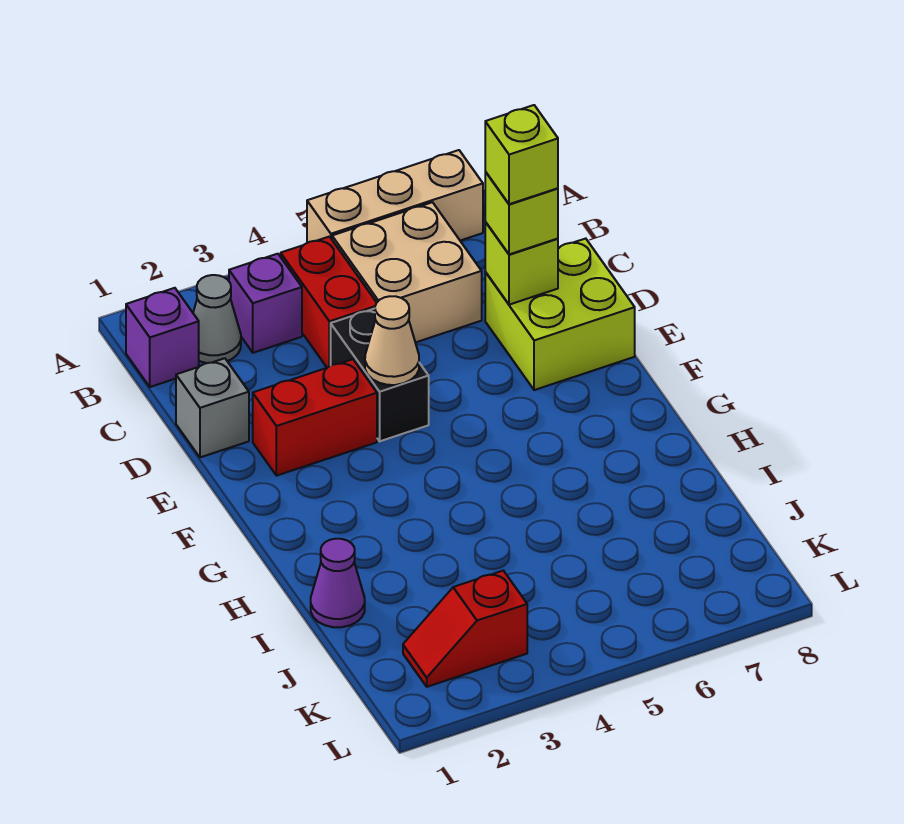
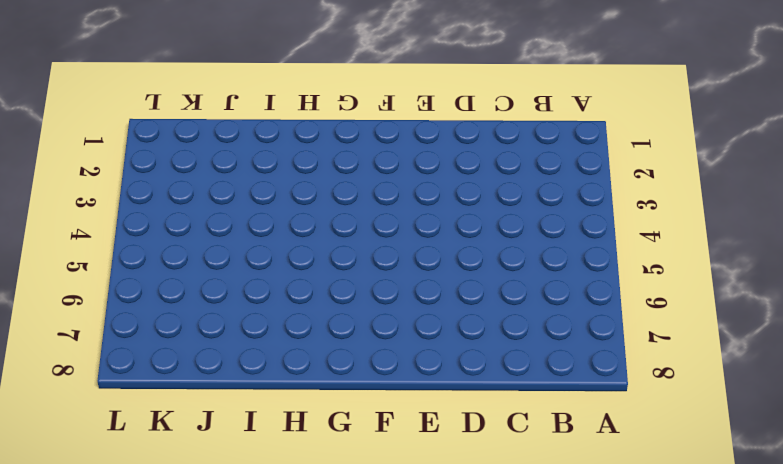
none -> tan 1x3 brick [307,150,483,243]
none -> purple 1x1 brick [126,288,199,387]
none -> grey 1x1 cone [193,275,241,363]

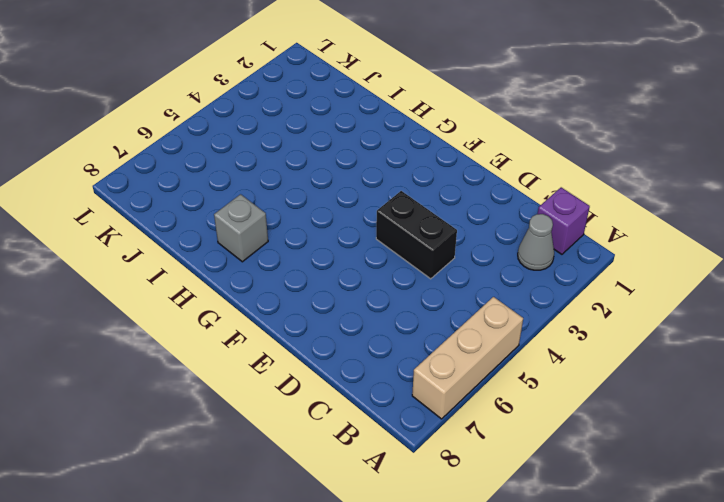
grey 1x1 brick [214,194,268,262] -> grey 1x1 brick moved to [176,358,249,457]
none -> purple 1x1 brick [229,254,302,353]
none -> red 1x2 brick [281,237,377,368]
none -> tan 2x2 brick [332,202,482,343]

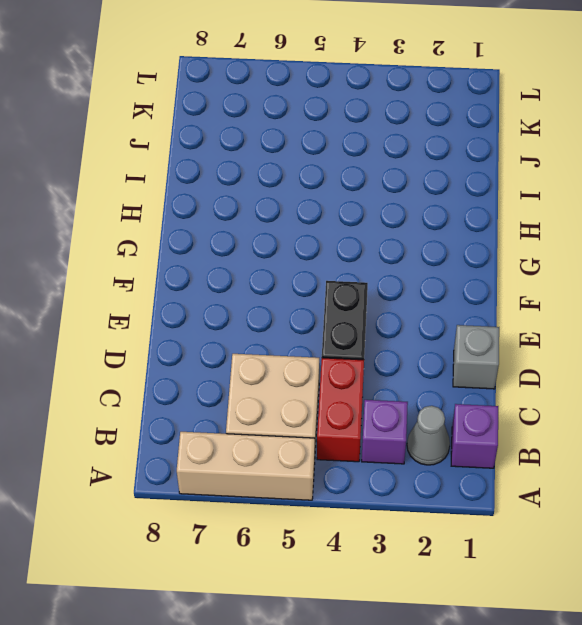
none -> lime 2x2 brick [485,239,635,390]
none -> red 1x2 brick [253,359,377,476]
none -> purple 1x1 cone [311,539,365,627]

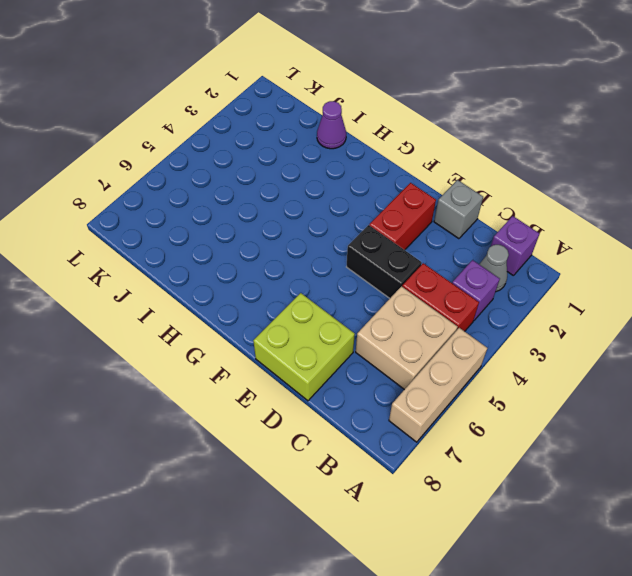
none -> red 1x2 slope [403,571,527,687]
none -> lime 1x1 brick [485,222,558,305]
none -> tan 1x1 cone [365,296,419,385]

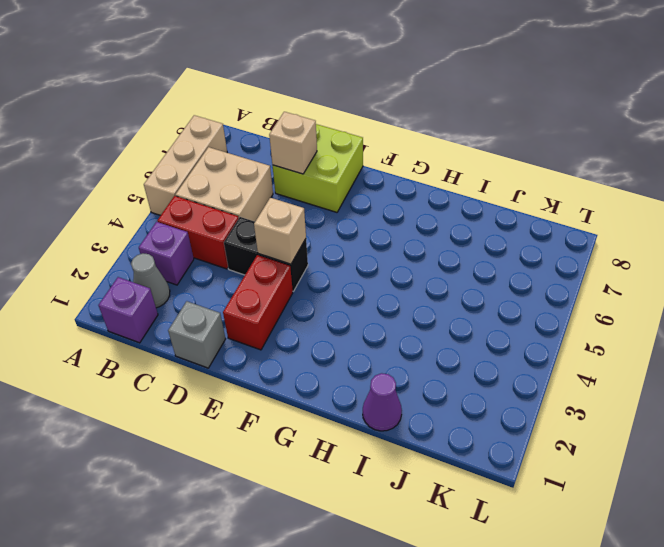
tan 1x1 brick [269,112,317,174] -> lime 1x1 brick [485,222,558,305]
tan 1x1 brick [254,198,306,264] -> tan 1x1 cone [365,296,419,385]
none -> red 1x2 slope [403,571,527,687]
none -> lime 1x1 brick [485,172,558,254]
none -> lime 1x1 brick [485,105,558,204]

